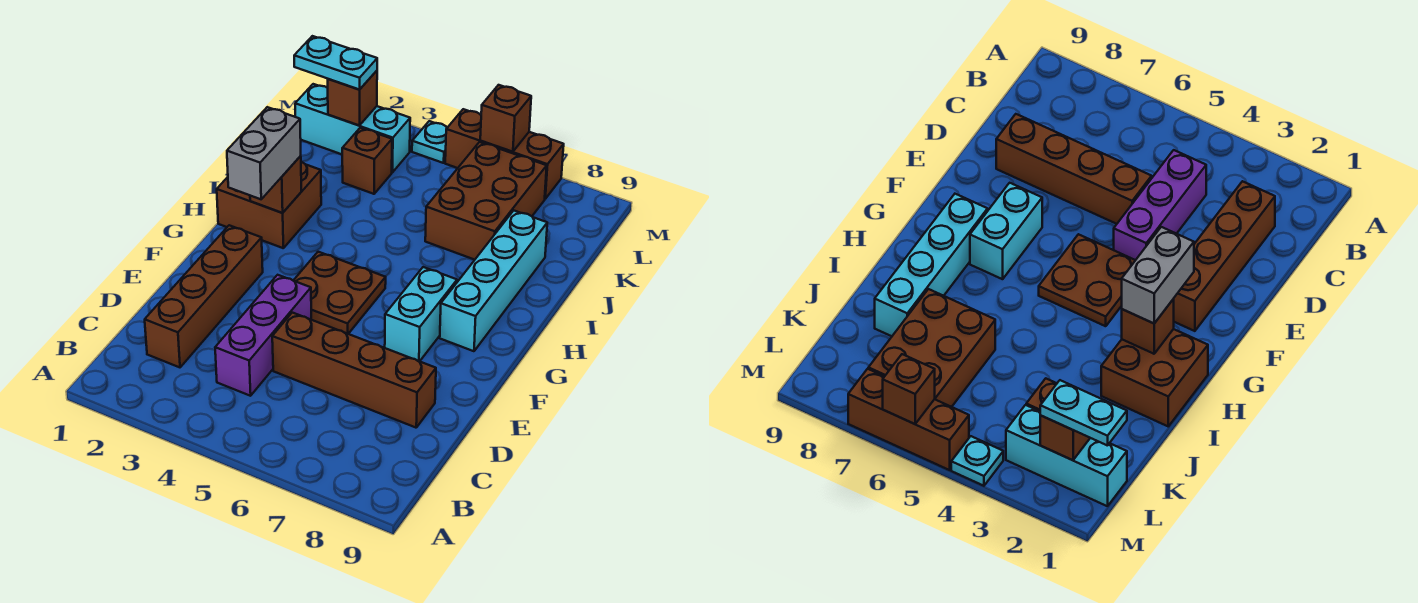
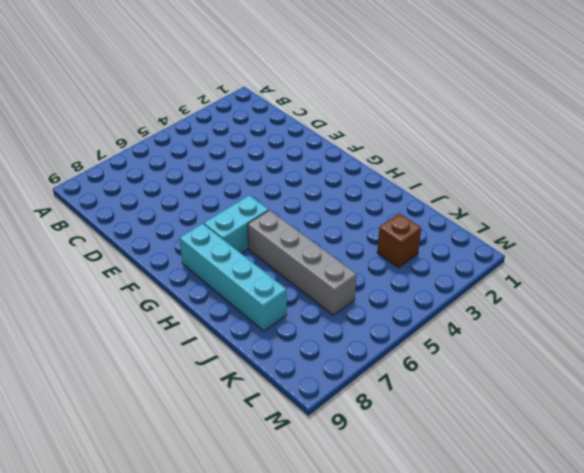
cyan 1x2 brick [204,195,269,253] -> cyan 1x2 brick turned to [385,267,457,361]
grey 1x4 brick [248,210,357,315] -> brown 2x3 brick [425,142,547,260]
none -> brown 1x4 brick [145,225,263,367]
none -> purple 1x3 brick [215,275,311,396]
none -> brown 1x4 brick [272,313,436,428]

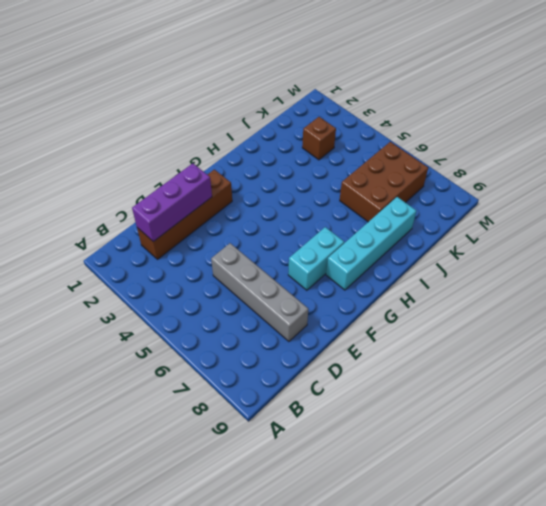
purple 1x3 brick [132,163,212,242] -> purple 1x3 brick moved to [215,275,311,396]
grey 1x4 brick [211,243,308,341] -> brown 1x4 brick [272,313,436,428]
none -> brown 2x2 plate [293,252,386,334]
none -> brown 2x2 brick [217,162,321,248]
none -> cyan 1x3 brick [295,84,410,172]

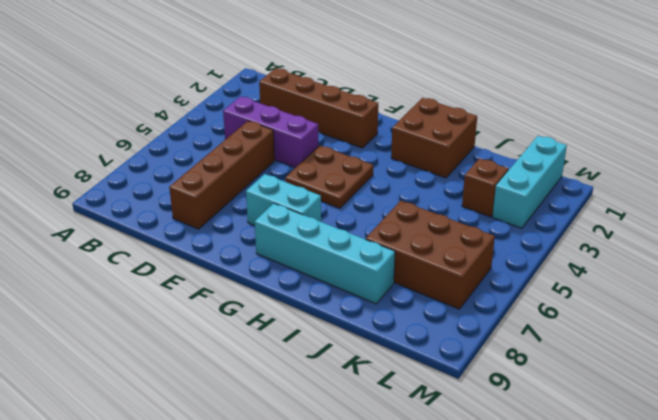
none -> cyan 1x1 plate [412,121,448,163]
none -> brown 1x3 brick [445,109,564,199]
none -> brown 1x1 brick [250,156,301,213]

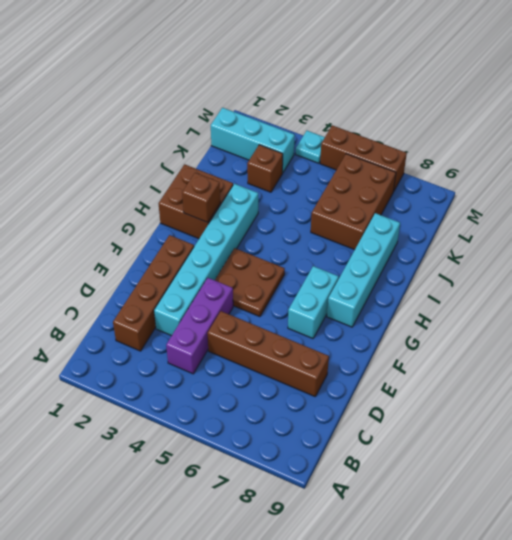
cyan 1x6 brick [154,184,258,336] -> none
none -> brown 1x1 brick [328,71,377,126]
none -> brown 1x1 brick [480,85,531,152]
none -> grey 1x2 brick [227,107,301,199]

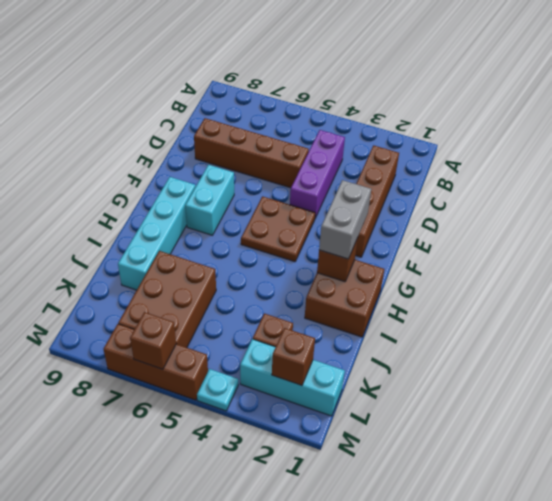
none -> cyan 1x2 plate [294,36,377,90]

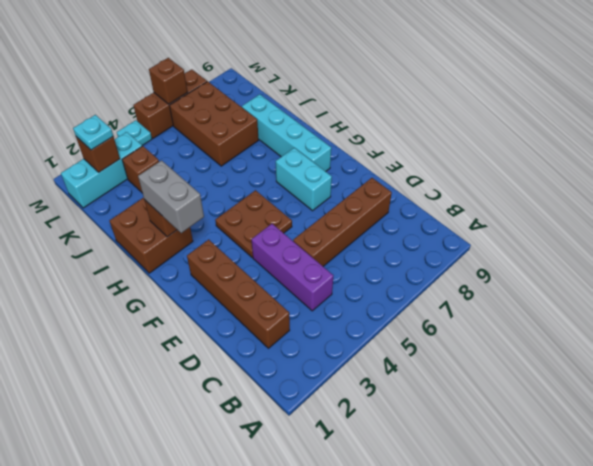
cyan 1x1 plate [73,115,113,150] -> cyan 1x2 plate [294,36,377,90]

